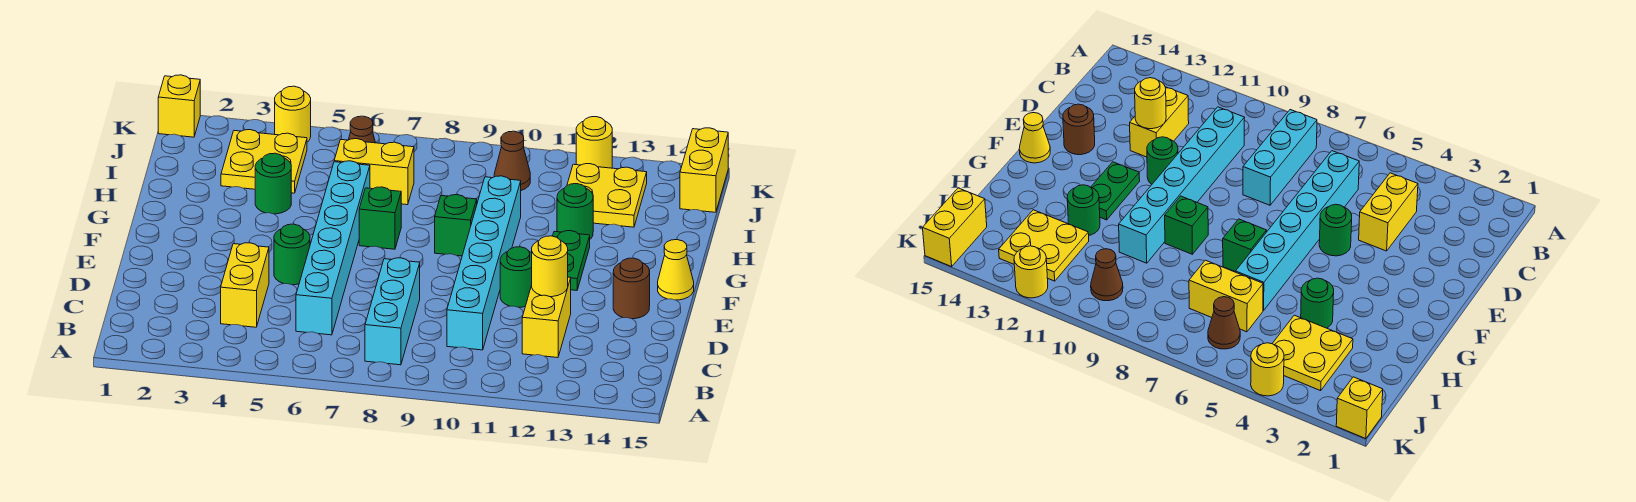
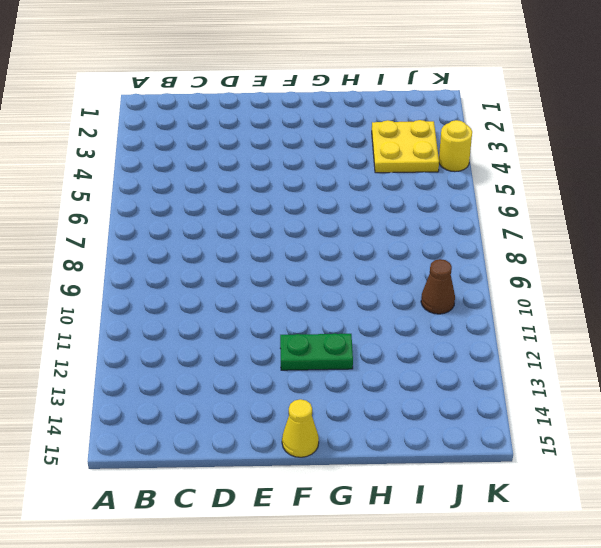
none -> cyan 1x3 brick [365,258,420,365]
none -> yellow 1x2 brick [221,243,269,327]
none -> cyan 1x6 brick [296,161,370,335]

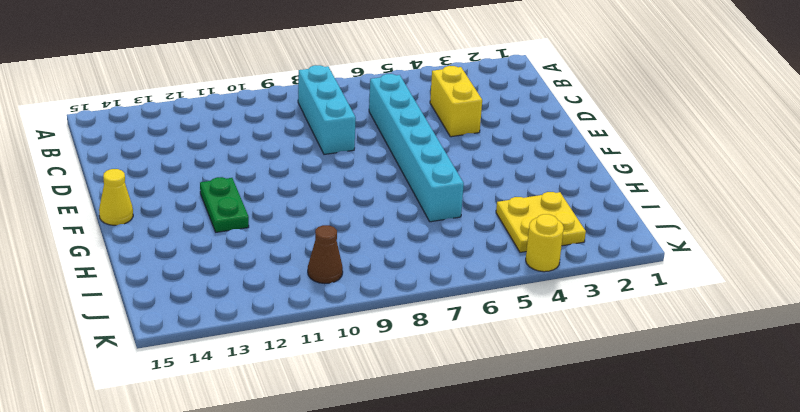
none -> cyan 1x6 brick [447,176,521,350]
none -> yellow 1x2 brick [522,277,571,358]
none -> green 1x1 round brick [274,224,310,285]

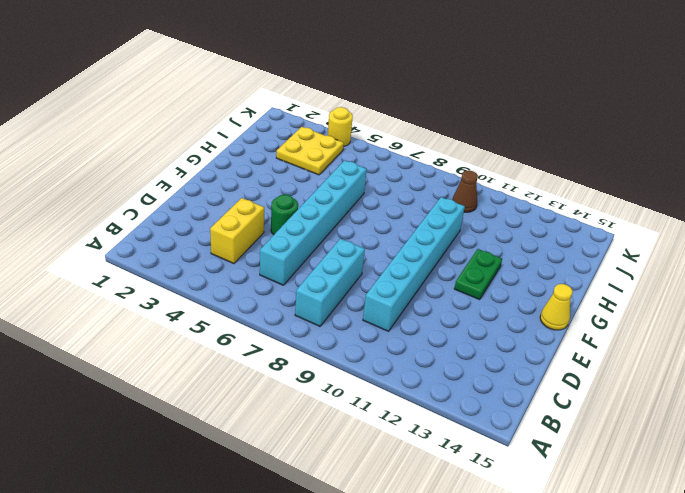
none -> yellow 1x2 brick [522,277,571,358]
none -> green 1x1 round brick [500,247,532,307]
none -> brown 1x1 round brick [613,258,650,319]

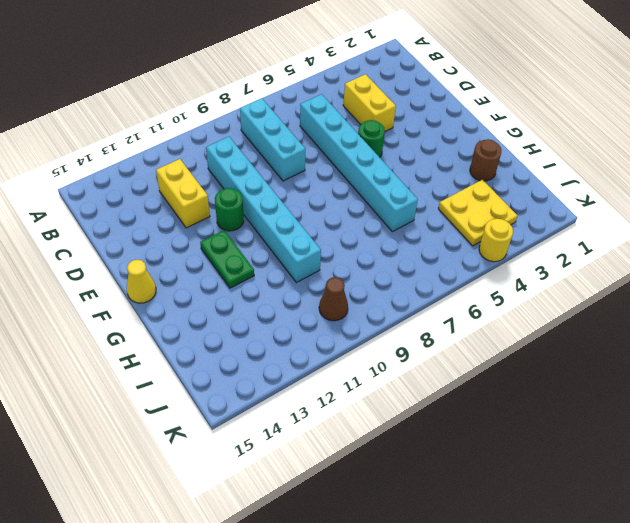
brown 1x1 round brick [470,139,502,181] -> brown 1x1 round brick moved to [613,258,650,319]
none -> green 1x1 brick [359,187,401,249]
none -> green 1x1 brick [435,195,477,256]
none -> green 1x1 round brick [255,153,291,214]

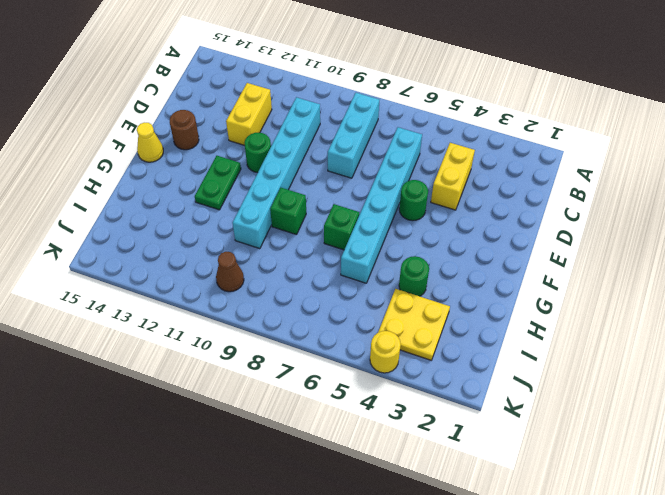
none -> green 1x1 round brick [557,184,593,239]
none -> yellow 1x2 brick [334,139,414,205]
none -> yellow 2x2 plate [567,164,647,227]

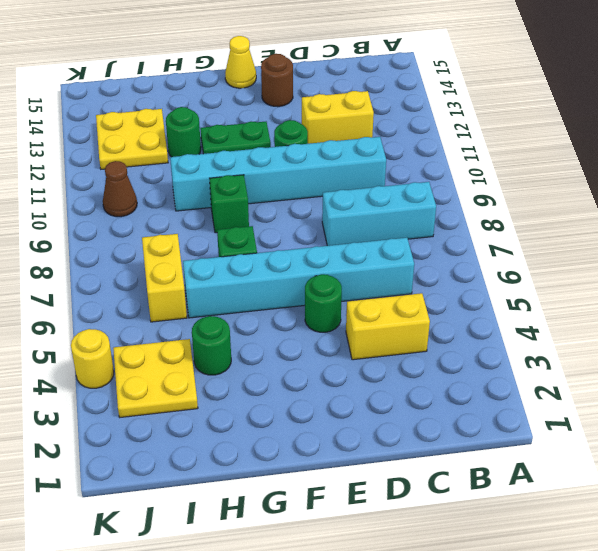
none -> brown 1x1 cone [349,116,376,143]
none -> yellow 1x2 brick [680,128,728,212]
none -> yellow 1x1 brick [158,75,200,137]

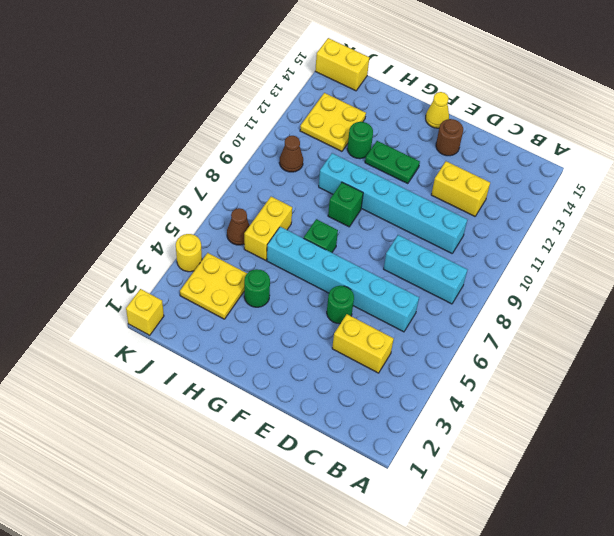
none -> green 1x1 round brick [500,247,532,307]
none -> yellow 1x1 round brick [576,117,612,168]
none -> yellow 1x1 round brick [531,236,568,297]

